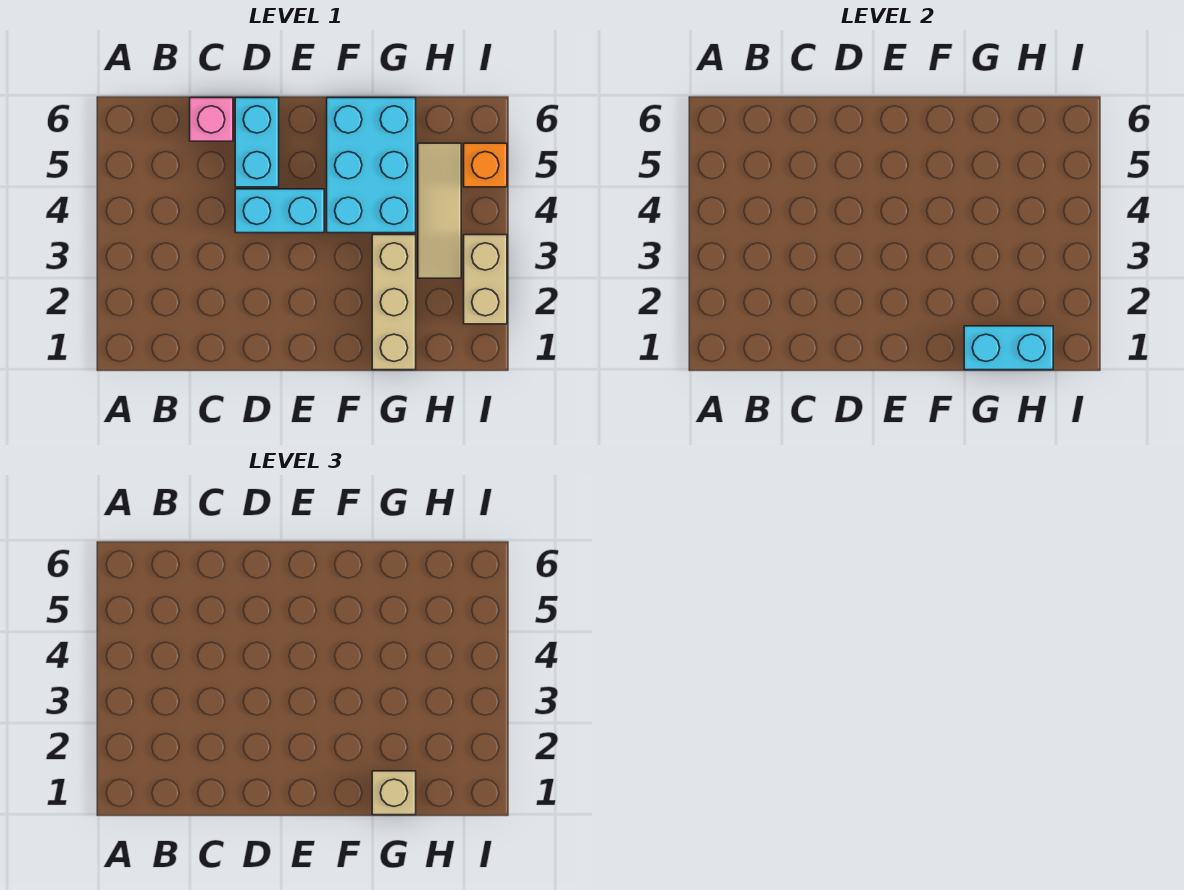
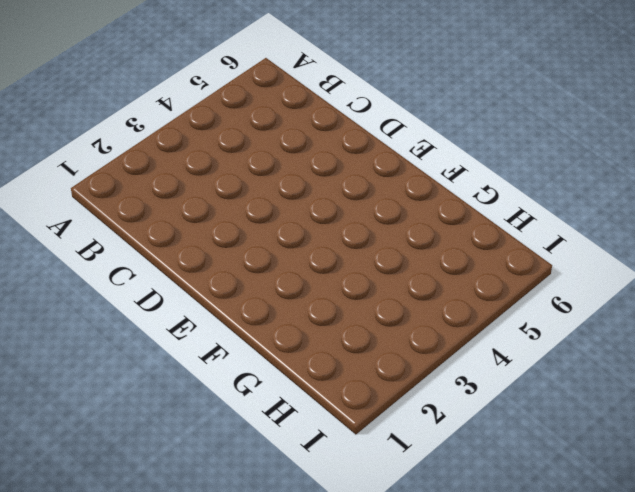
none -> pink 1x1 brick [190,98,233,141]
none -> cyan 1x2 brick [235,189,324,233]

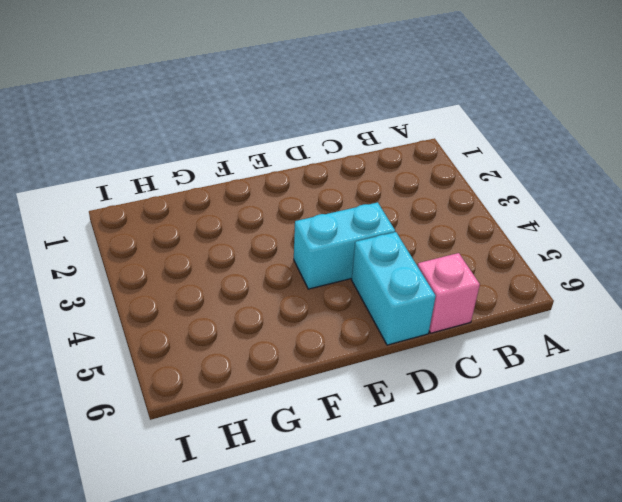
none -> cyan 2x3 brick [327,98,416,233]
none -> tan 1x3 brick [372,235,416,370]

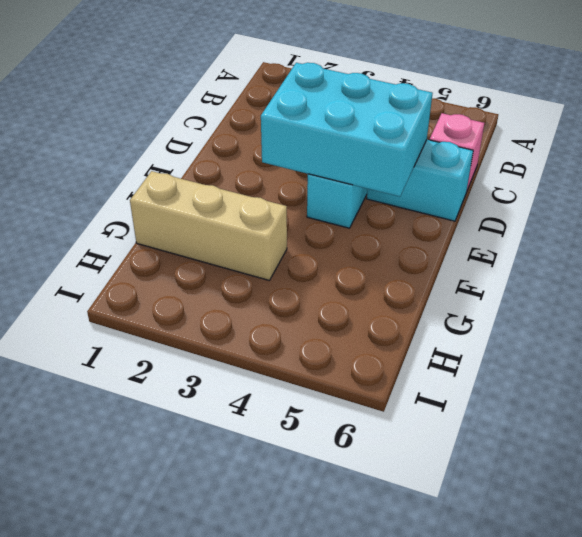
cyan 2x3 brick [261,63,432,197] -> cyan 2x3 brick moved to [327,98,416,233]
none -> tan 1x3 tile [418,143,461,278]
none -> tan 1x2 brick [464,235,507,324]

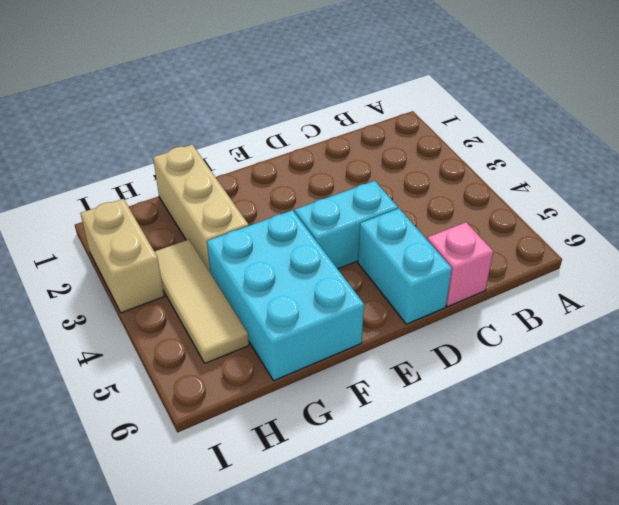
none -> orange 1x1 brick [464,143,507,187]
none -> cyan 1x2 brick [964,326,1053,370]

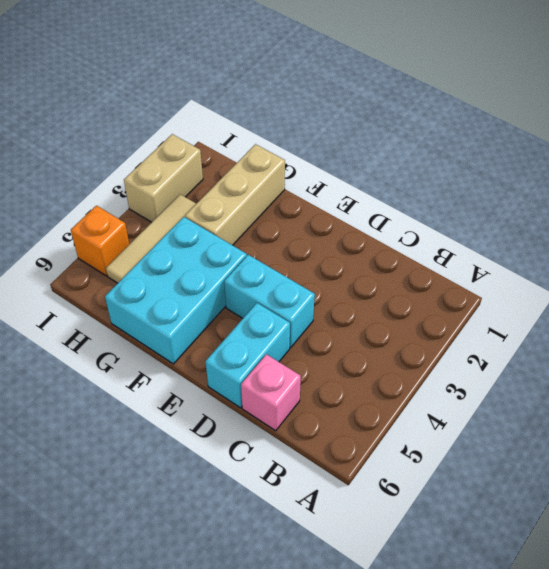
none -> cyan 1x2 brick [964,326,1053,370]
none -> tan 1x1 brick [372,771,416,815]

